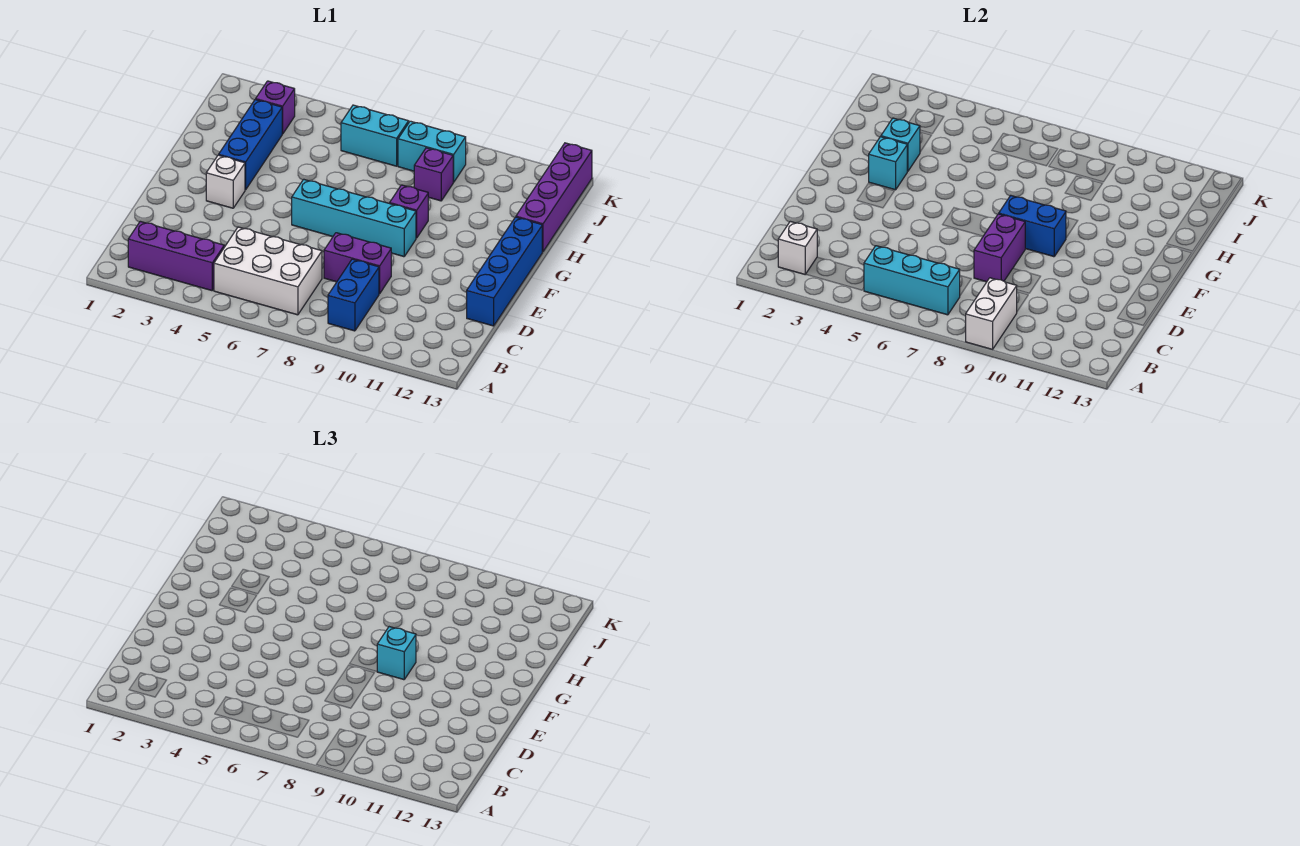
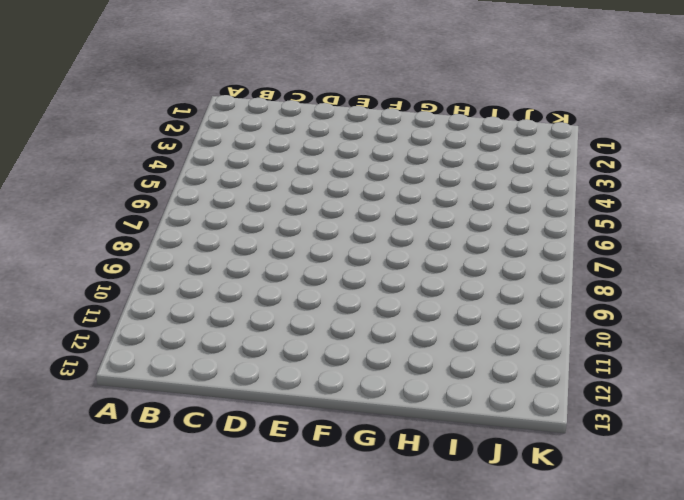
none -> purple 1x3 brick [128,221,224,291]
none -> white 2x3 brick [214,227,322,315]
none -> blue 1x2 brick [328,259,379,331]

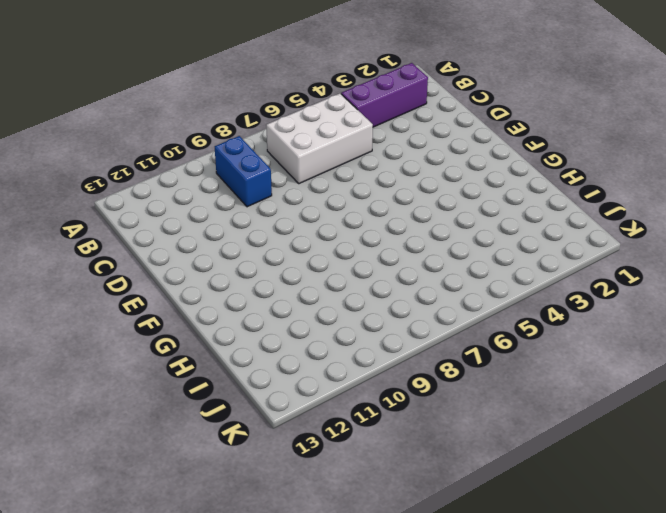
none -> purple 1x2 brick [324,233,391,294]
none -> blue 1x4 brick [467,217,542,326]
none -> white 1x1 brick [206,155,245,208]

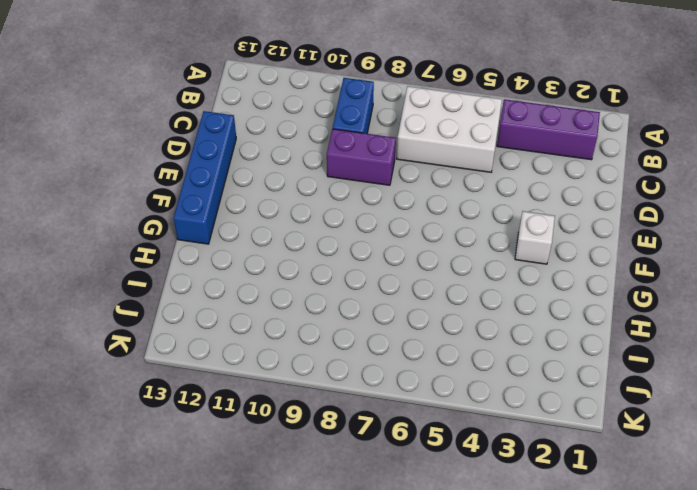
none -> cyan 1x4 brick [292,179,416,257]
none -> blue 1x3 brick [219,99,282,190]
none -> purple 1x1 brick [390,185,428,238]

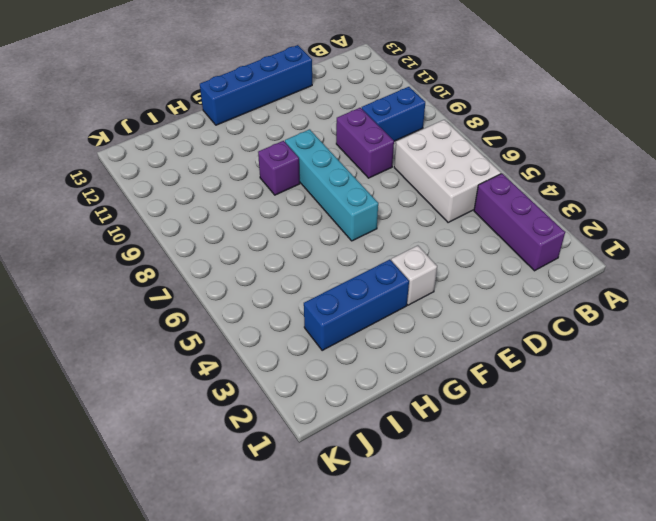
none -> purple 1x4 brick [516,143,592,252]
none -> purple 1x1 brick [414,148,453,201]
none -> purple 1x1 brick [256,81,295,134]

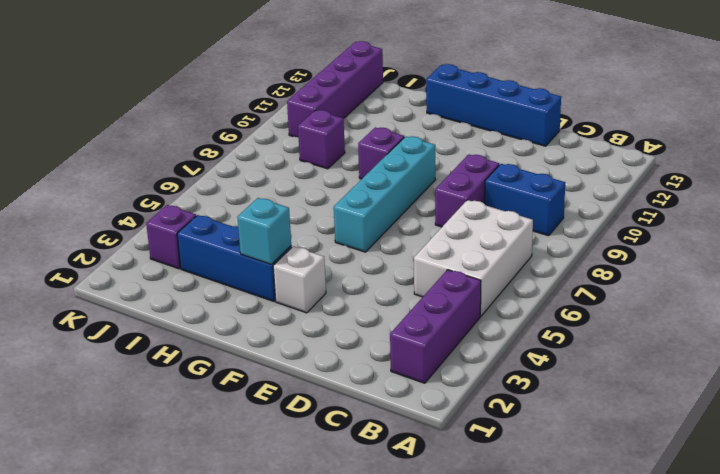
purple 1x4 brick [287,41,383,137] -> purple 1x4 brick turned to [516,143,592,252]
none -> cyan 1x2 brick [341,105,409,166]
none -> cyan 1x2 brick [398,121,466,182]
none -> white 1x2 brick [966,278,1017,349]

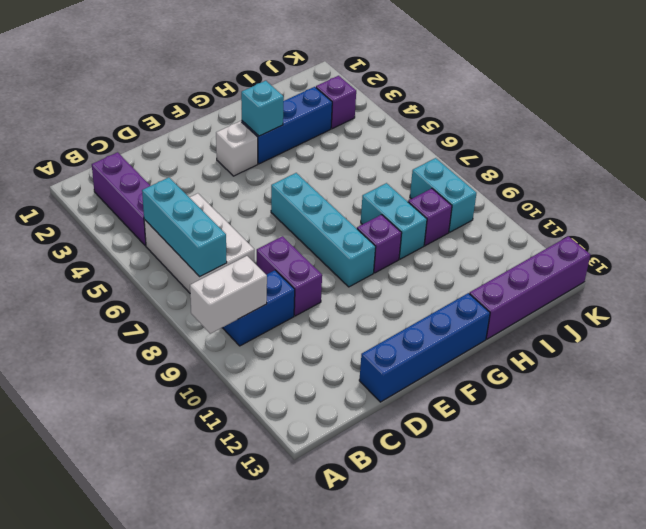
cyan 1x2 brick [361,183,427,259] -> cyan 1x2 brick moved to [341,105,409,166]
none -> white 1x1 brick [778,221,817,274]
none -> purple 1x2 brick [974,214,1025,282]
none -> blue 1x2 brick [999,196,1066,257]

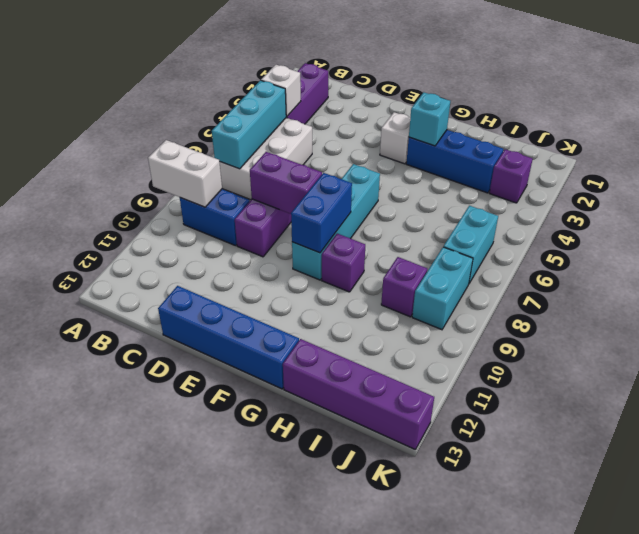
white 1x1 brick [261,65,301,117] -> white 1x1 brick moved to [778,221,817,274]
none -> cyan 1x1 brick [881,118,920,171]
none -> cyan 1x1 brick [377,627,416,680]

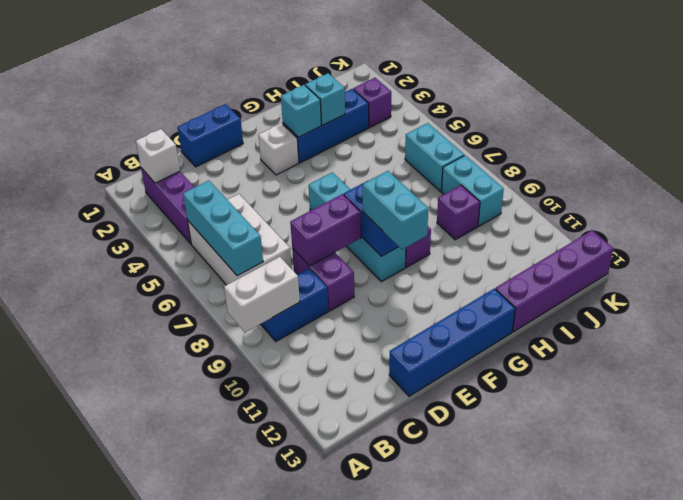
blue 1x2 brick [178,104,243,167] -> none
cyan 1x2 brick [363,171,428,249] -> cyan 1x1 brick [377,627,416,680]

